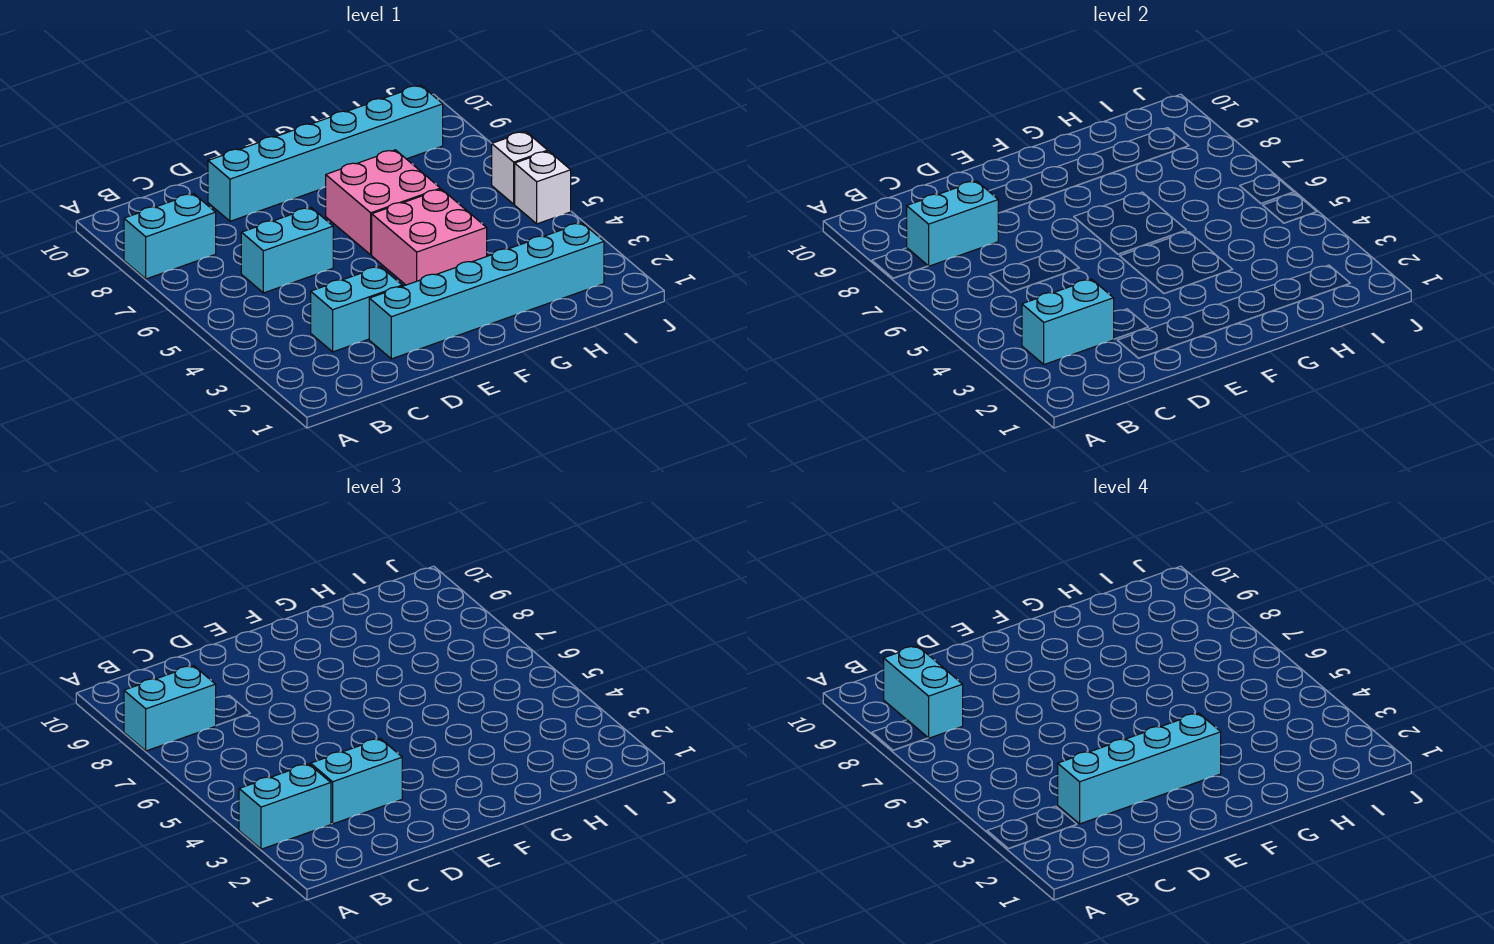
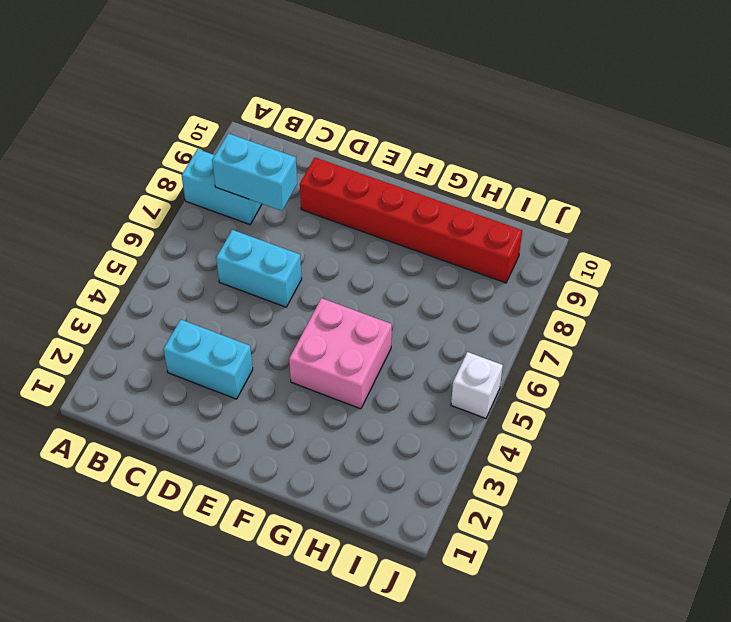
red 1x6 brick [300,158,522,283] -> cyan 1x6 brick [208,85,443,221]
none -> cyan 1x6 brick [369,223,604,359]
none -> pink 2x2 brick [326,150,440,255]
none -> white 1x1 brick [492,131,548,204]

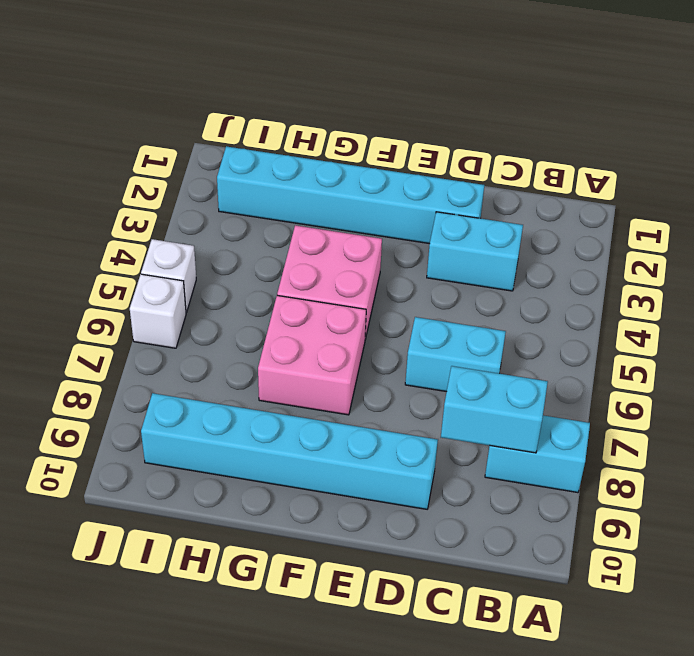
none -> cyan 1x2 brick [1022,279,1114,365]
none -> cyan 1x2 brick [239,764,331,849]
none -> cyan 1x2 brick [124,666,216,751]

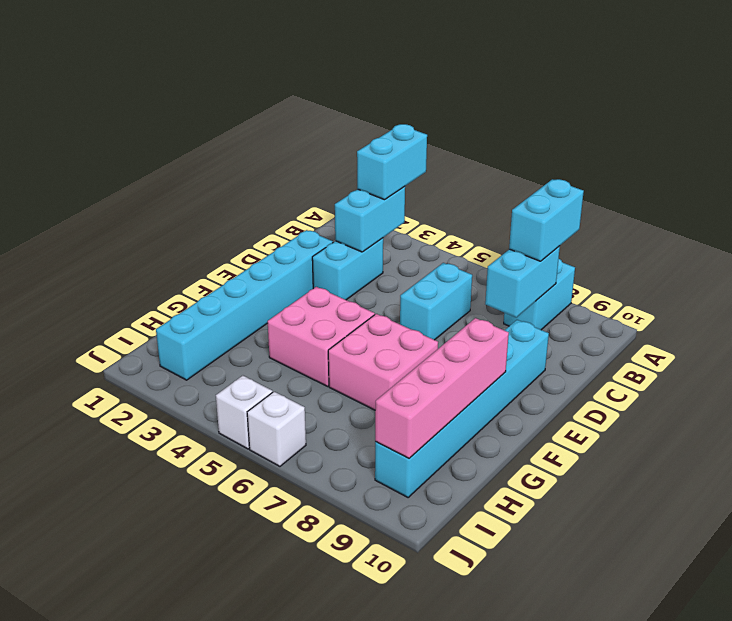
pink 1x4 brick [375,318,509,458] -> none
none -> cyan 1x2 brick [311,739,402,824]
none -> cyan 1x2 brick [884,646,963,738]
none -> cyan 1x4 brick [1058,713,1221,824]

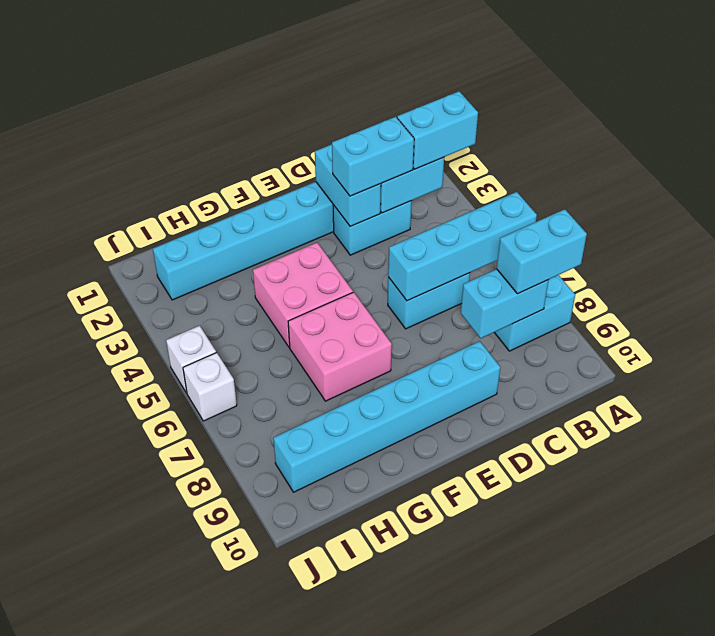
cyan 1x4 brick [388,192,537,301] -> cyan 1x4 brick moved to [1058,713,1221,824]
cyan 1x2 brick [315,144,381,227] -> cyan 1x2 brick moved to [884,646,963,738]

